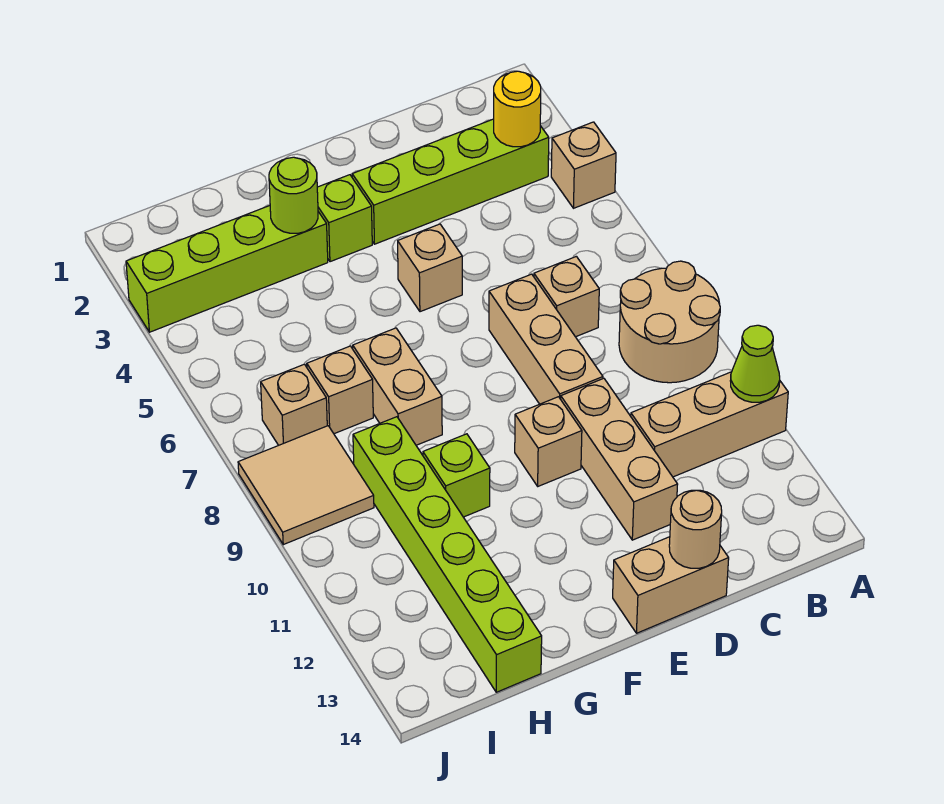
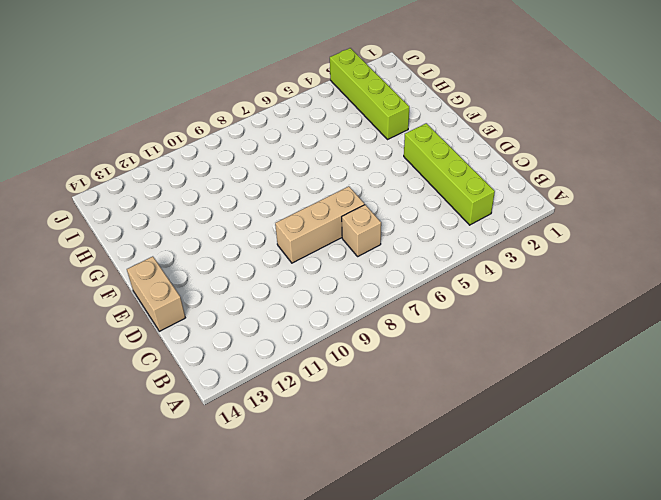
none -> tan 1x1 brick [551,122,616,208]
none -> tan 2x2 round brick [619,261,720,383]
none -> tan 1x3 brick [631,372,788,477]

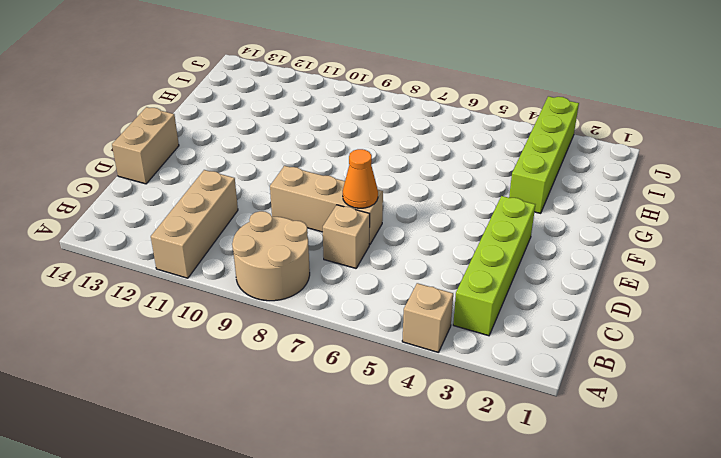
orange 1x1 cone [343,149,378,208] -> none
none -> tan 1x3 brick [561,378,678,540]
none -> tan 1x1 brick [398,224,462,312]
none -> tan 1x1 brick [515,397,582,486]

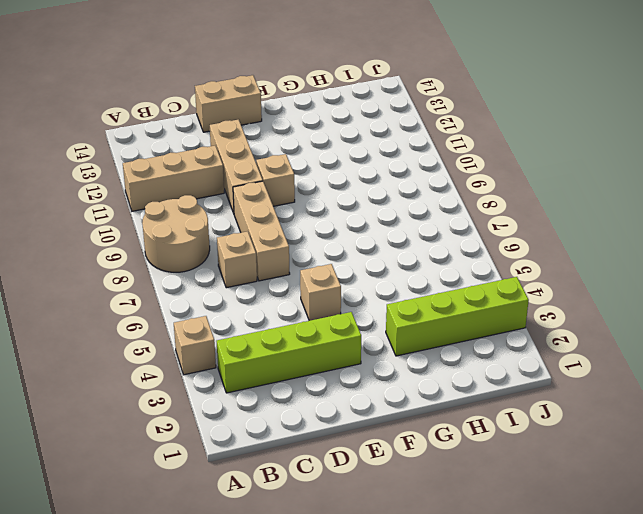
none -> lime 1x1 brick [317,175,372,262]
none -> tan 1x2 brick [353,328,442,445]
none -> lime 1x1 brick [423,434,490,517]

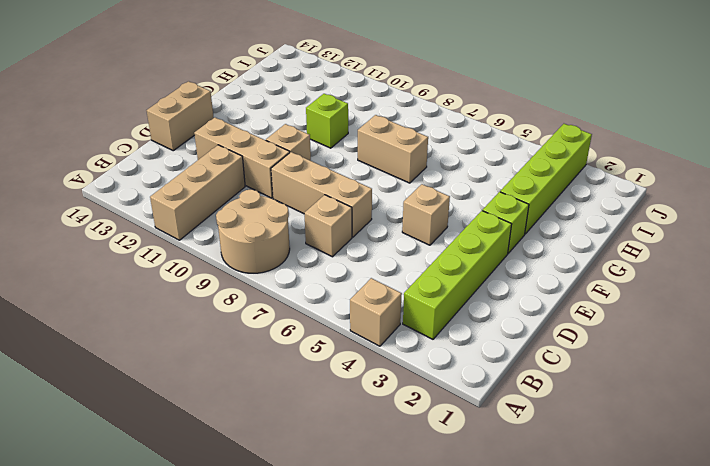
none -> tan 1x1 brick [307,346,373,434]
none -> lime 1x6 brick [353,417,542,692]
none -> tan 1x1 brick [261,364,327,445]

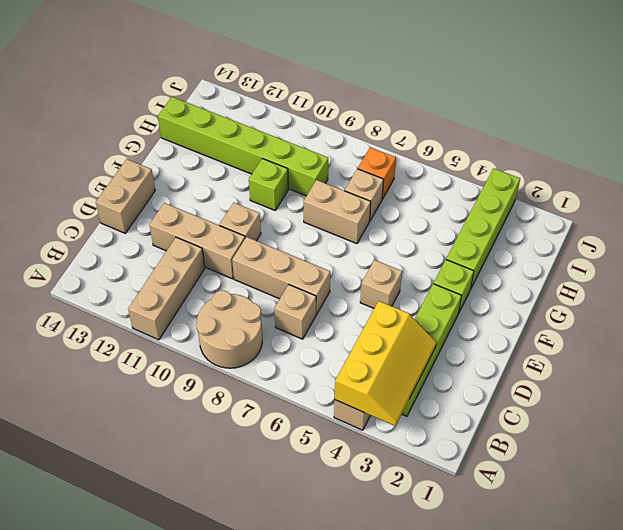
yellow 2x3 slope [335,301,437,426] -> yellow 1x1 round brick [494,71,541,147]
orange 1x1 brick [358,147,396,199] -> tan 1x1 brick [261,364,327,445]
none -> tan 2x2 tile [238,426,374,545]
none -> lime 1x1 cone [730,325,780,402]
none -> tan 1x1 round brick [669,490,722,568]

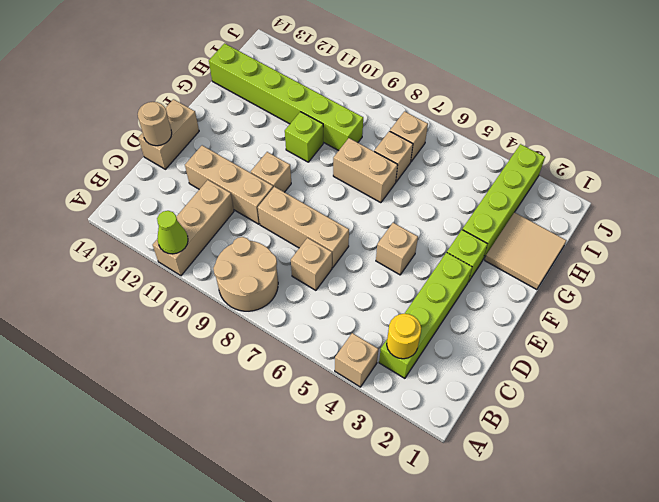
tan 2x2 tile [485,212,566,290] -> tan 2x2 tile moved to [238,426,374,545]
none -> lime 1x1 round brick [269,157,318,233]

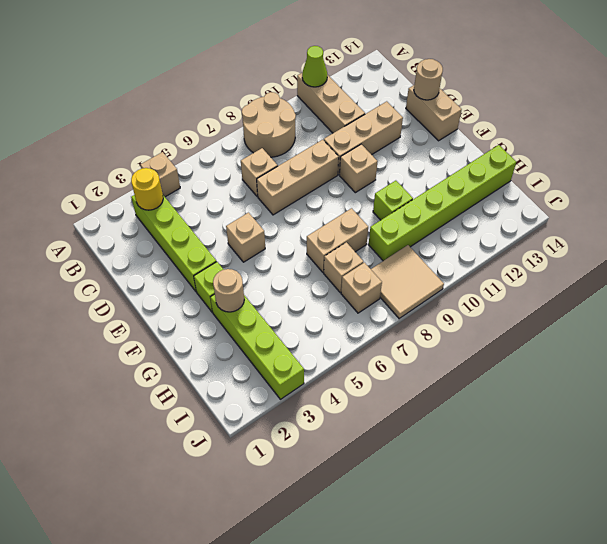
tan 1x1 round brick [213,269,244,312] -> lime 1x1 round brick [269,157,318,233]

